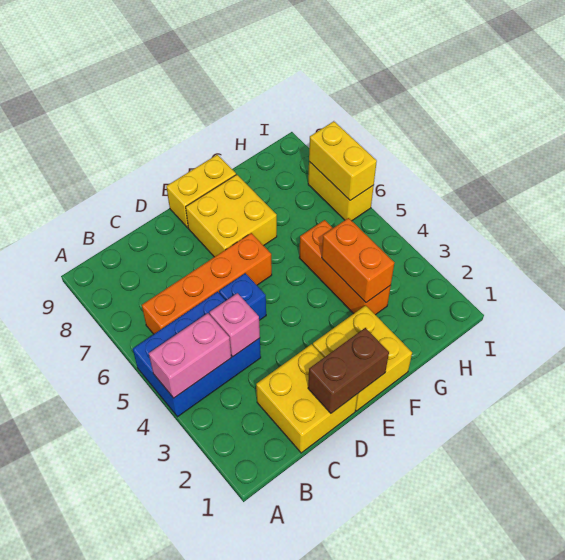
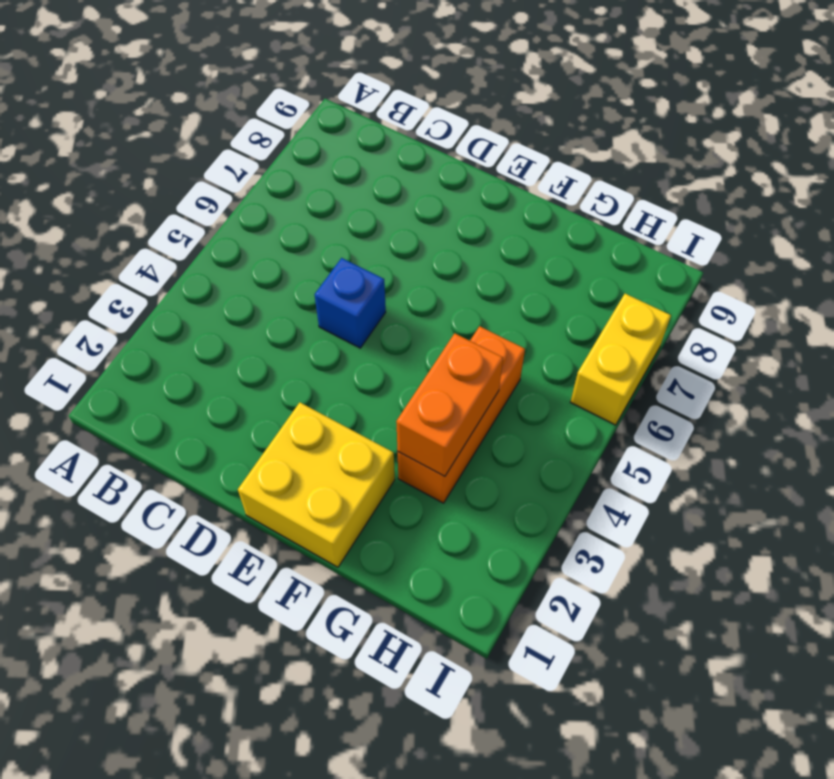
none -> blue 2x3 brick [133,292,261,417]
none -> orange 1x4 brick [142,233,272,334]
none -> yellow 2x2 brick [256,344,358,453]

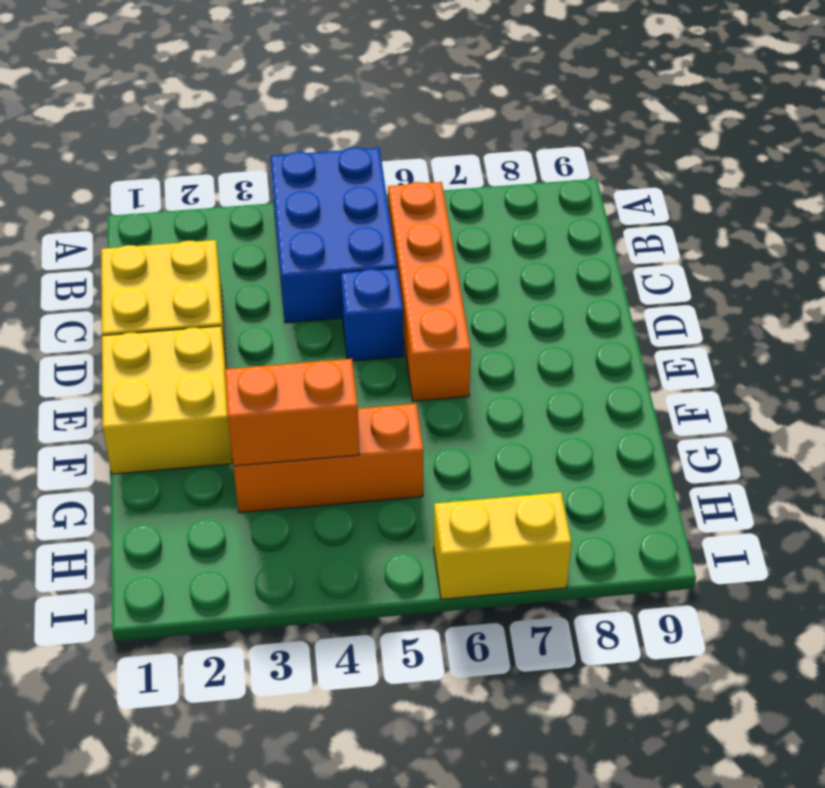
none -> yellow 2x2 brick [186,175,277,257]
none -> yellow 1x2 brick [166,155,236,228]
none -> pink 1x2 brick [149,313,231,398]

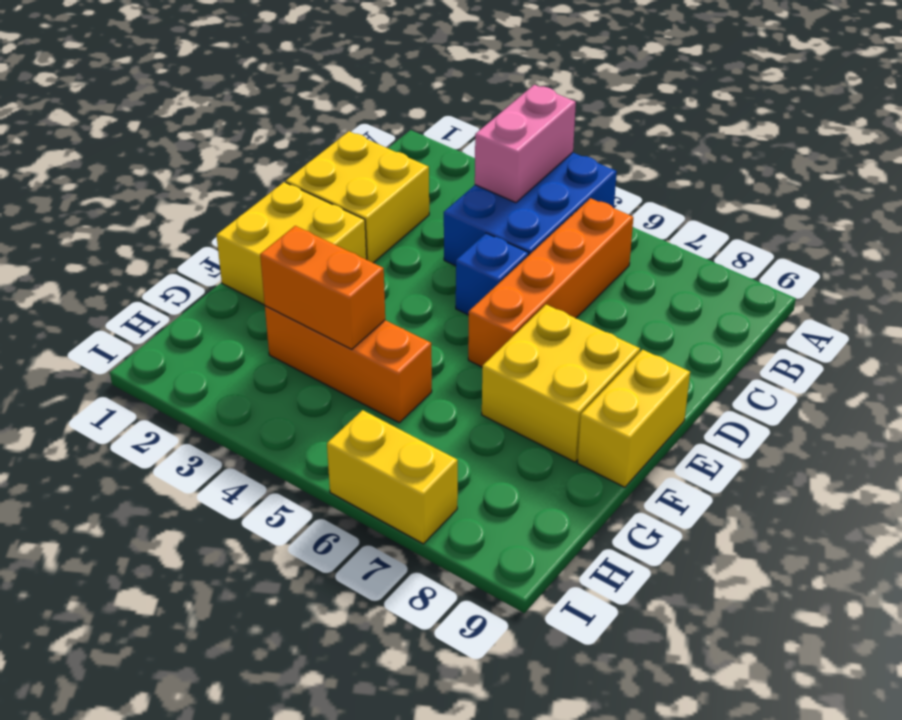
none -> pink 1x1 brick [210,293,260,357]
none -> brown 1x2 brick [308,328,389,413]
none -> yellow 1x2 brick [309,121,377,200]

